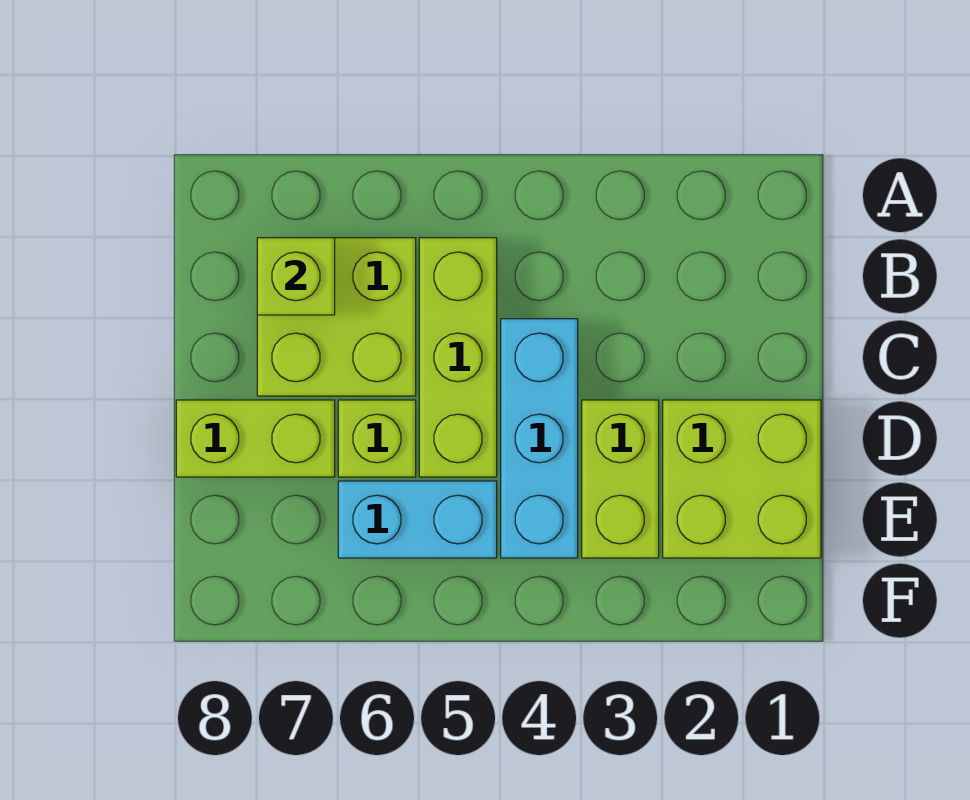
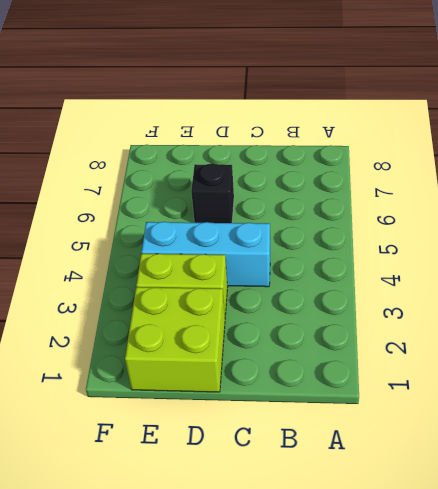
black 1x1 brick [191,163,234,223] -> lime 1x1 brick [338,400,416,477]
none -> lime 1x3 brick [419,238,497,477]
none -> lime 2x2 brick [257,238,416,396]

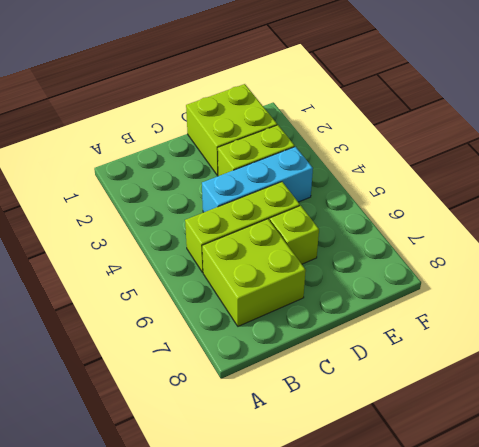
none -> lime 1x2 brick [176,400,335,477]
none -> cyan 1x2 brick [338,481,497,558]

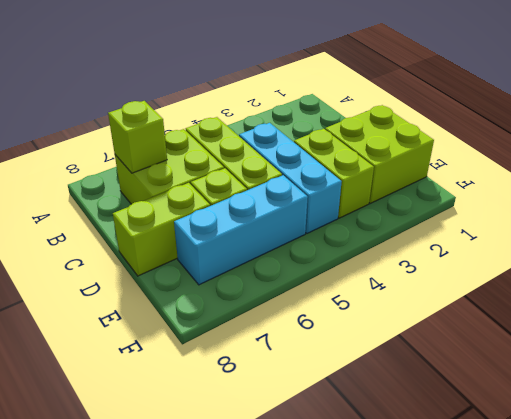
cyan 1x3 brick [174,175,308,285] -> cyan 1x2 brick [338,481,497,558]

